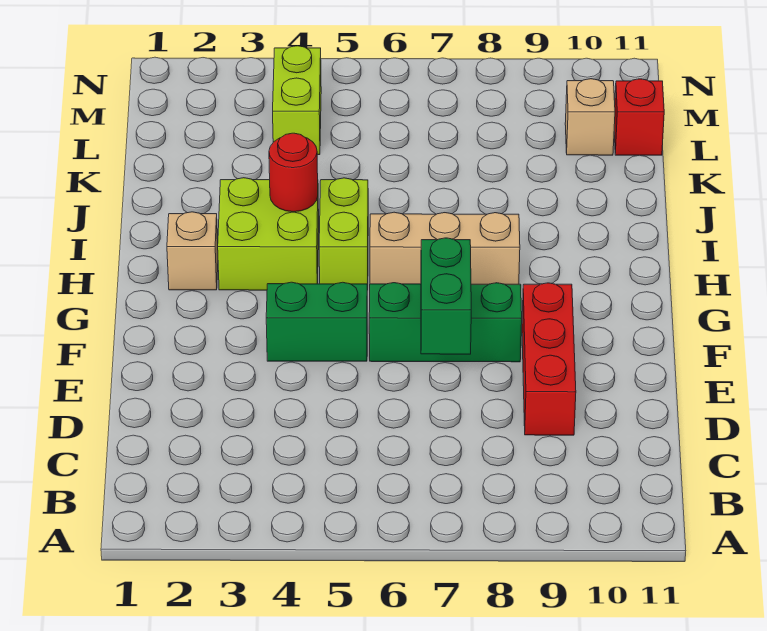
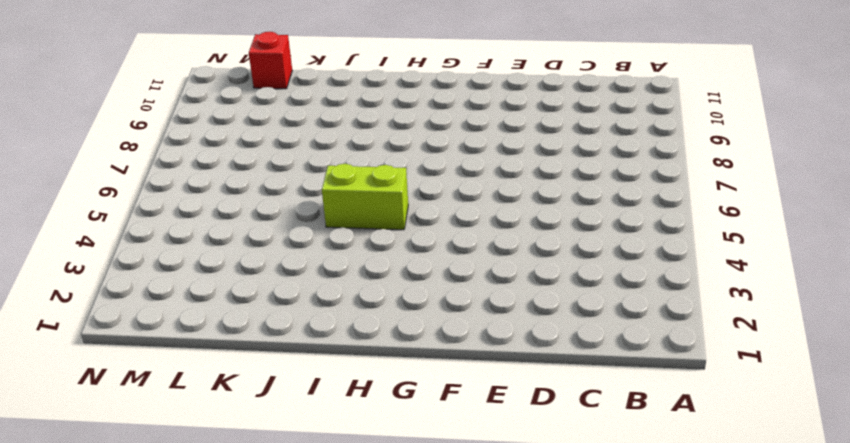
none -> red 1x3 brick [522,283,576,435]
none -> green 1x2 brick [266,282,367,361]
none -> green 1x3 brick [369,283,522,362]

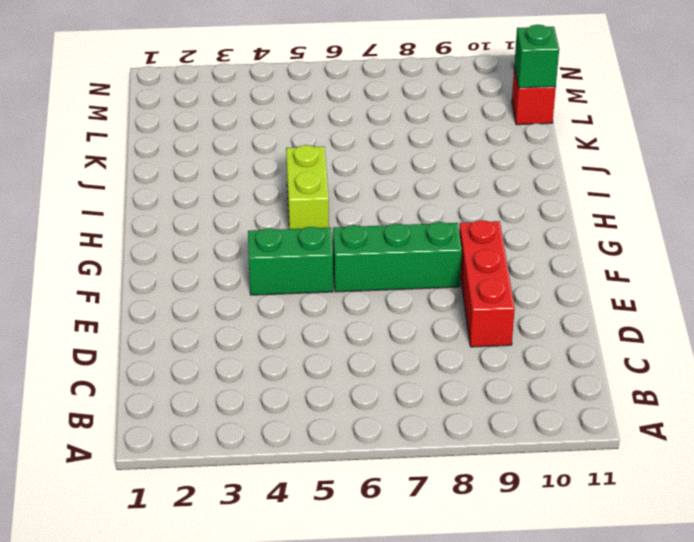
green 1x1 brick [514,25,559,88] -> none
none -> tan 1x1 brick [167,212,218,290]
none -> lime 2x2 brick [218,178,319,290]
none -> tan 1x3 brick [370,212,520,284]

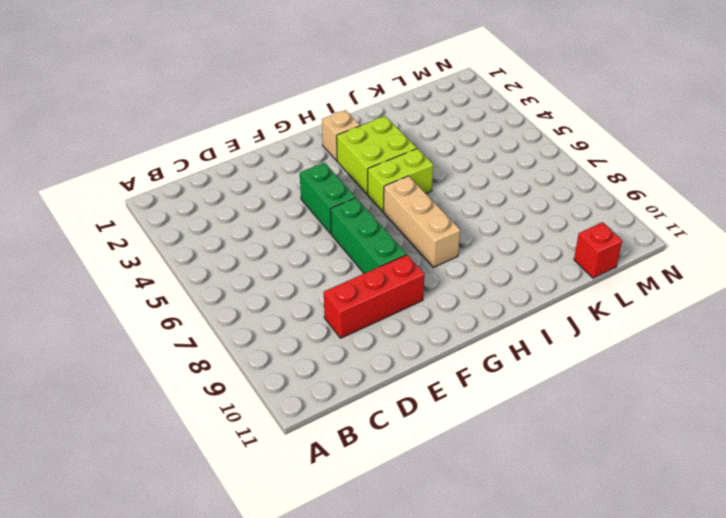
none -> lime 1x2 brick [273,46,321,155]
none -> tan 1x1 brick [565,79,615,155]
none -> green 1x2 brick [421,238,471,354]

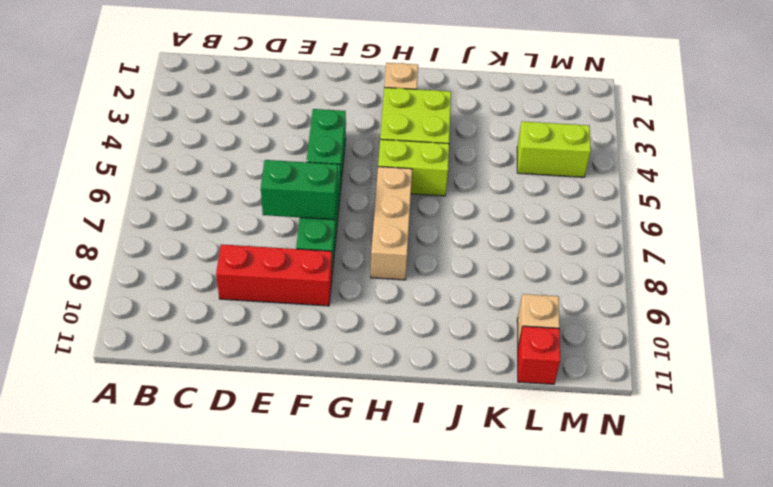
none -> red 1x1 round brick [269,133,318,212]

